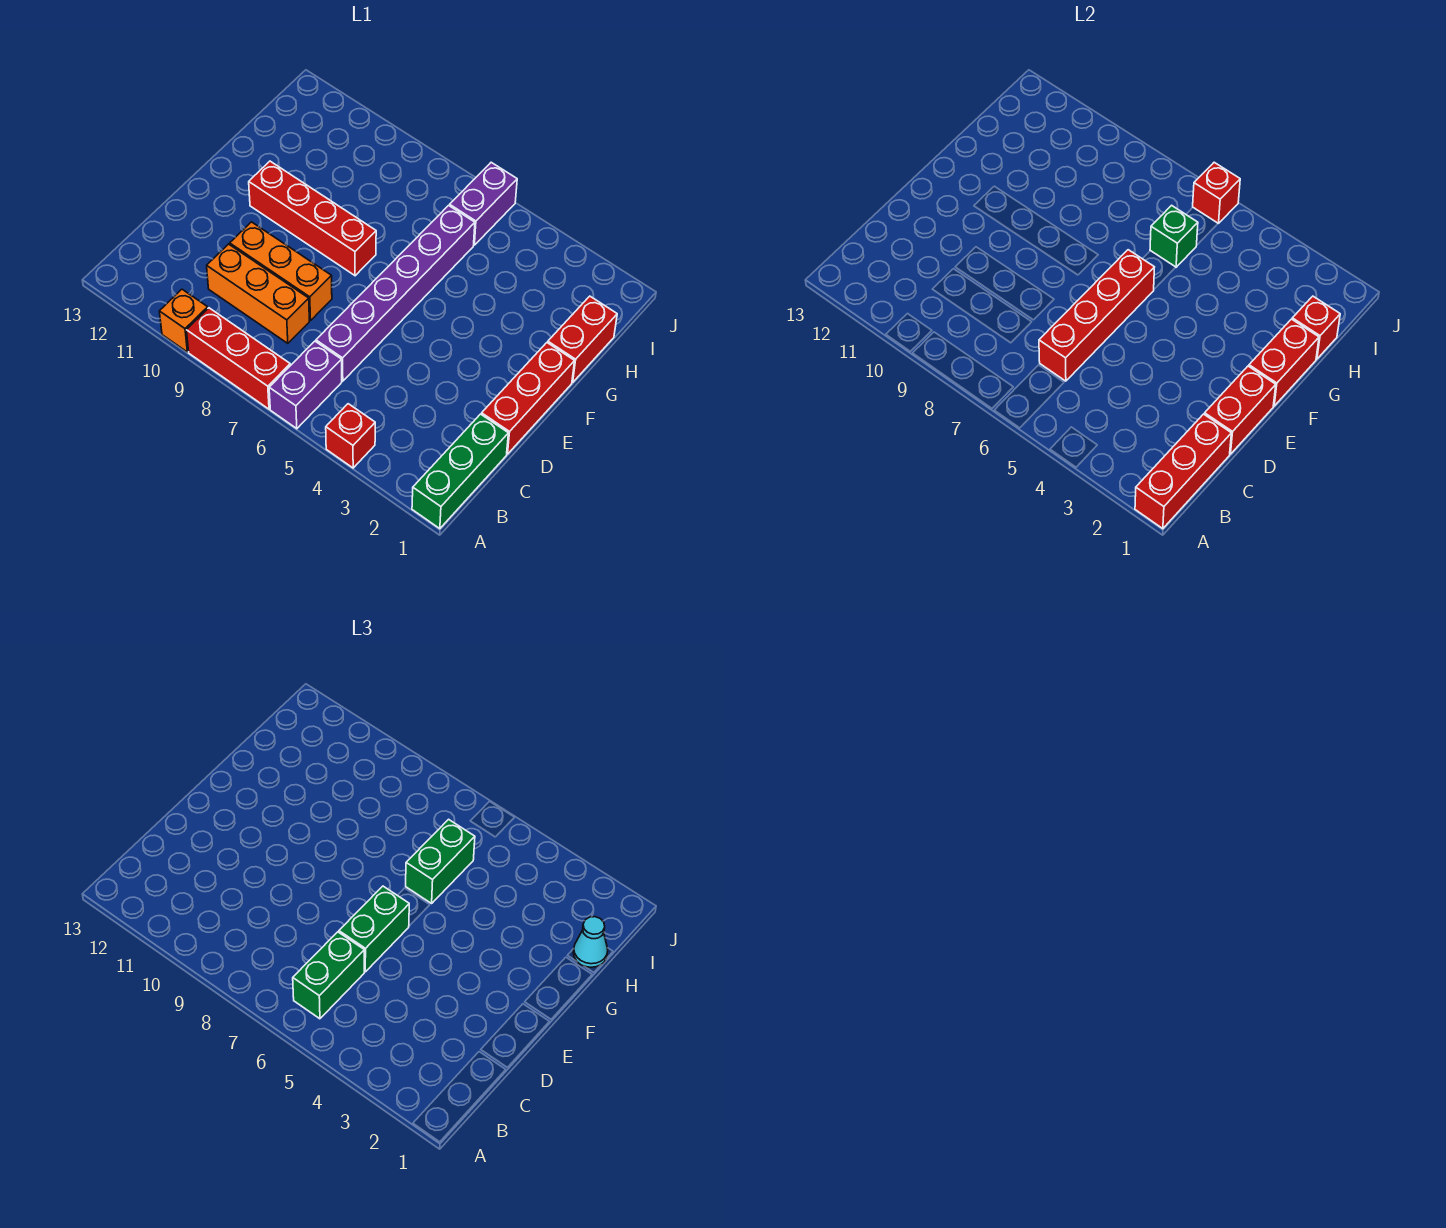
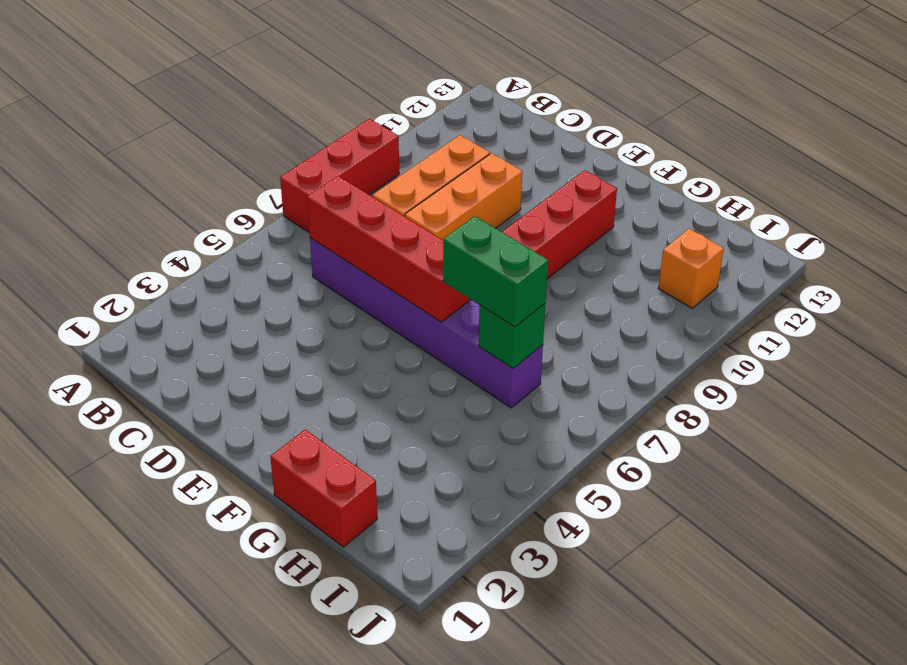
orange 1x1 brick [658,229,724,308] -> orange 1x1 brick moved to [159,289,208,352]
none -> green 1x3 brick [412,414,508,529]
none -> red 1x1 brick [326,404,375,468]
none -> purple 1x2 brick [269,341,342,429]

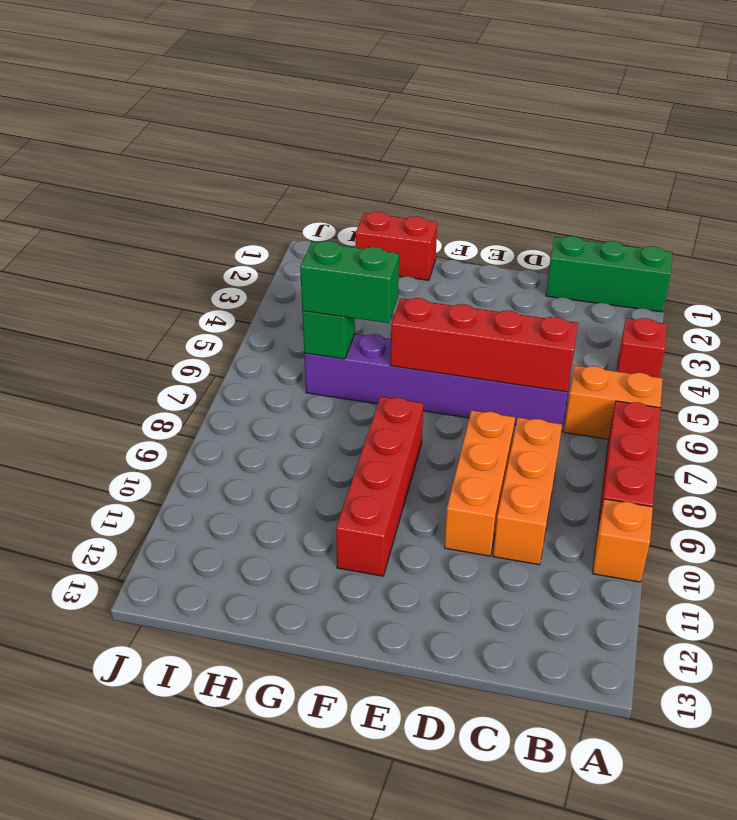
orange 1x2 brick [564,366,663,439] -> purple 1x2 brick [269,341,342,429]
none -> red 1x3 brick [481,343,575,454]
none -> purple 1x2 brick [450,162,517,245]
none -> red 1x3 brick [1135,414,1231,529]

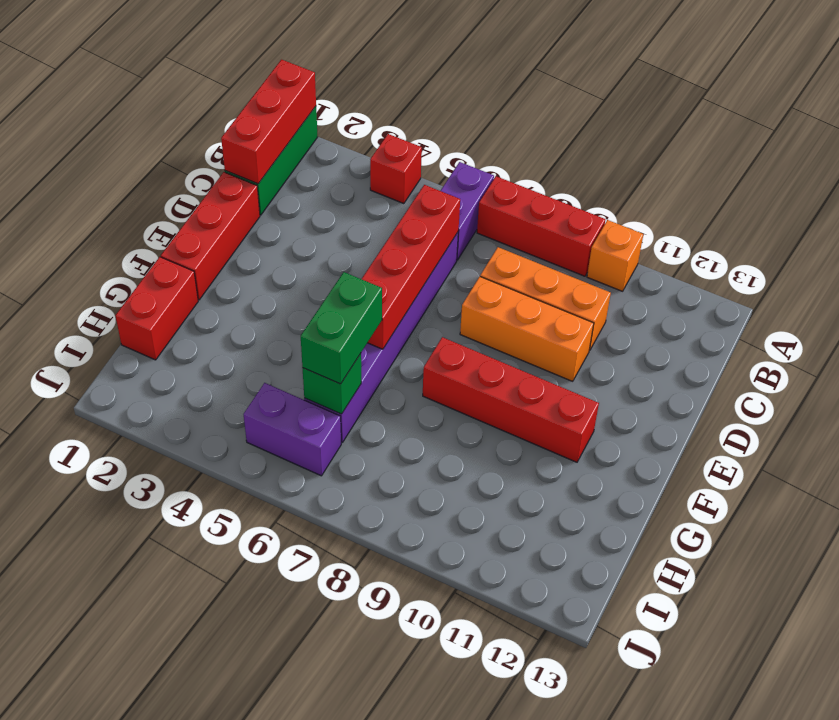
purple 1x2 brick [244,383,341,476] -> purple 1x2 brick turned to [450,162,517,245]
none -> red 1x2 brick [1204,366,1276,454]
none -> red 1x2 brick [1249,319,1319,406]
none -> red 1x1 brick [1292,296,1340,359]

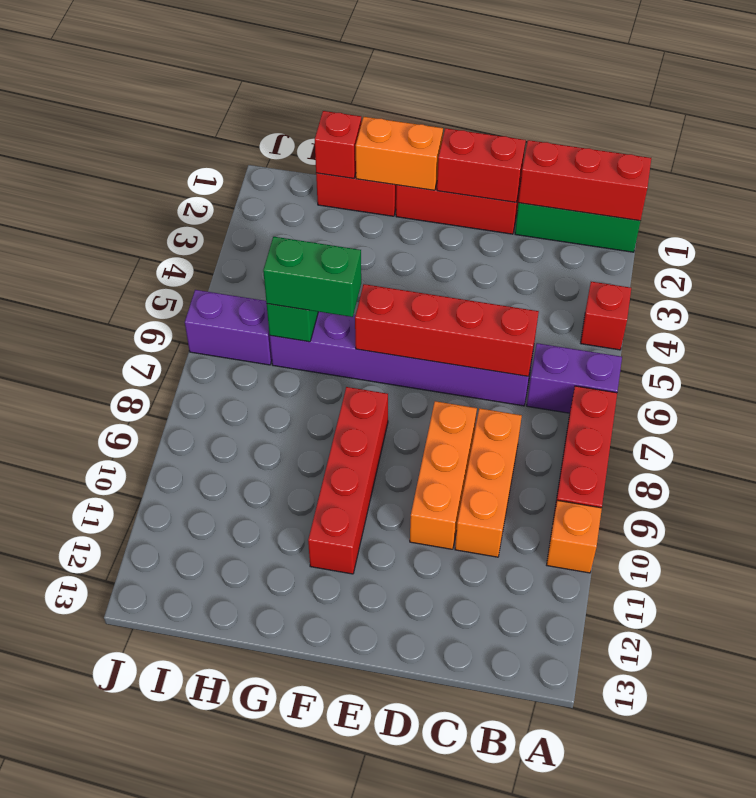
orange 1x2 brick [356,117,443,190] -> red 1x2 brick [1249,319,1319,406]
none -> red 1x1 brick [1193,162,1240,224]
none -> green 1x2 brick [293,932,364,1019]
none -> green 1x2 brick [339,886,409,972]

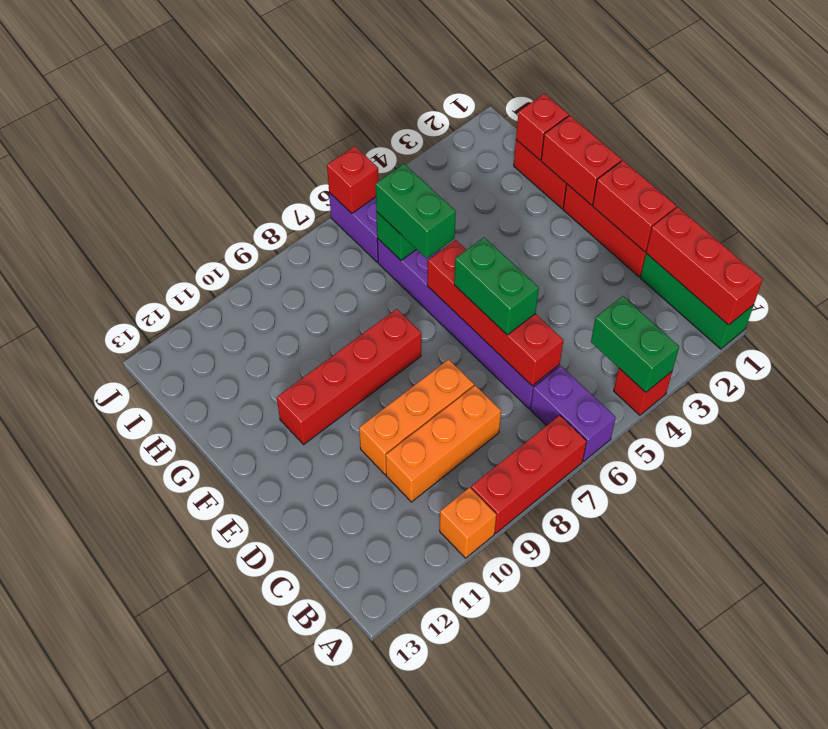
green 1x2 brick [591,296,679,392] -> green 1x2 brick moved to [293,932,364,1019]
none -> cyan 1x1 cone [573,917,608,967]

